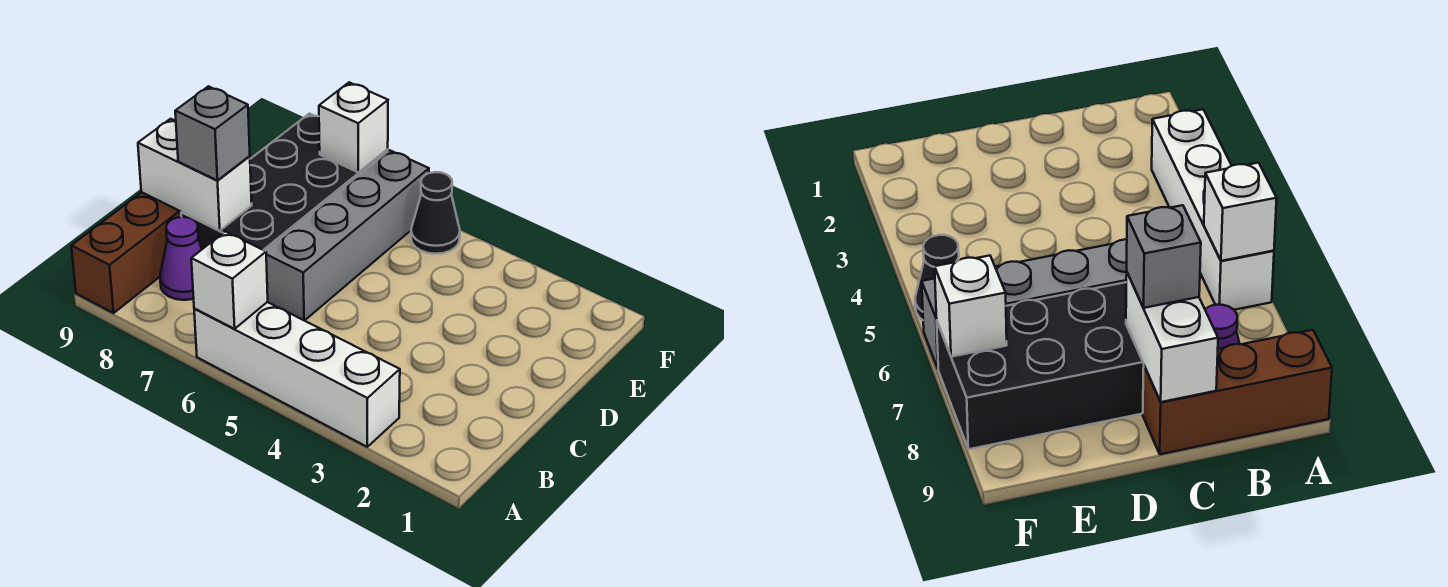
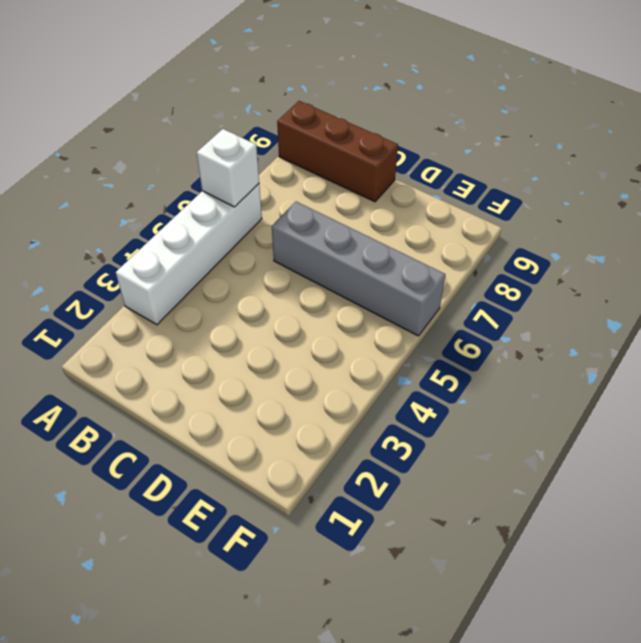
none -> purple 1x1 cone [160,217,202,300]
none -> black 2x4 brick [181,114,388,251]

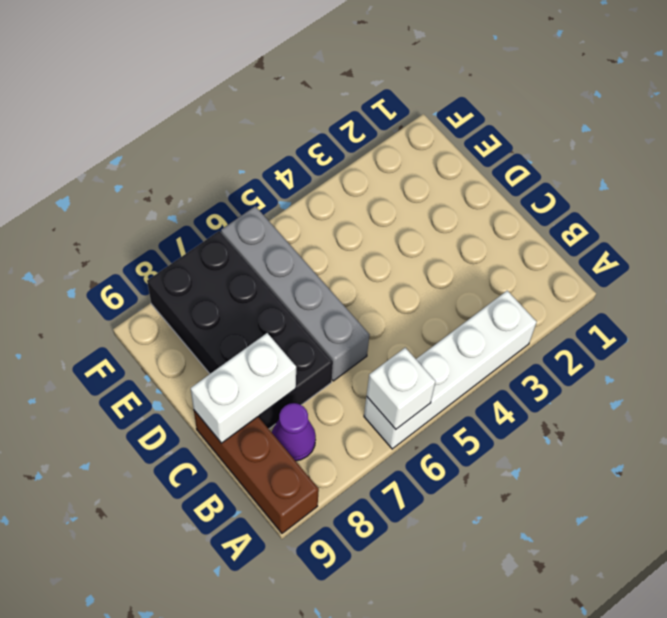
none -> black 1x1 cone [411,172,460,254]
none -> white 1x1 brick [319,83,388,173]

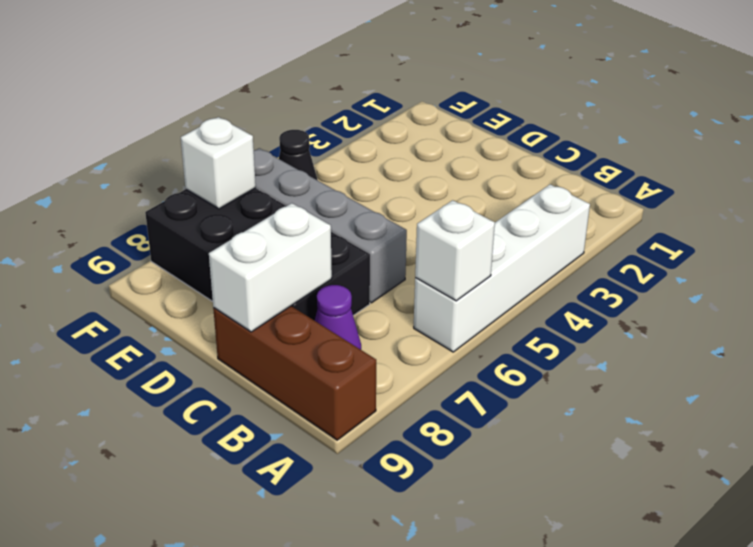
none -> grey 1x1 brick [175,86,250,180]

